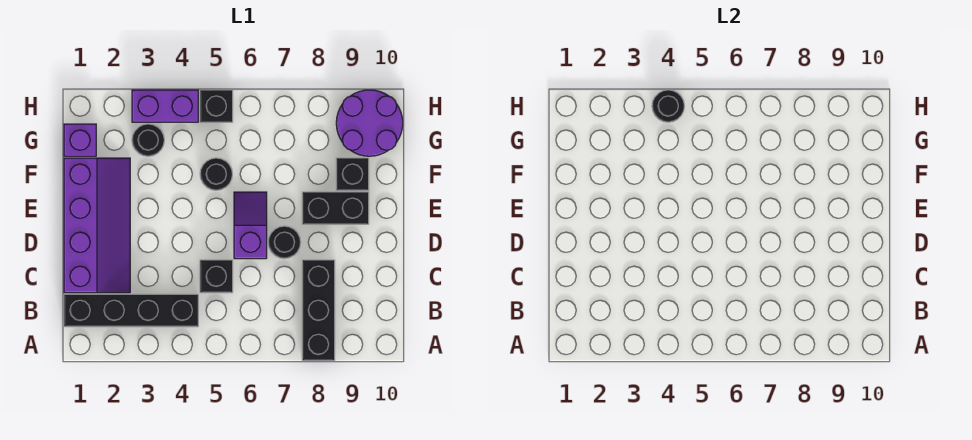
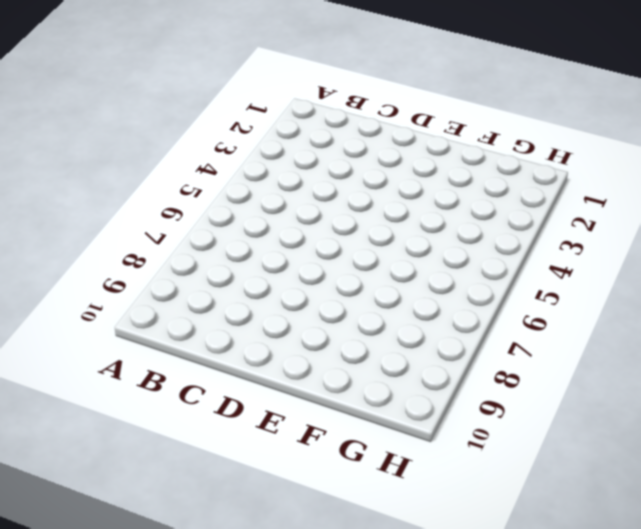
none -> black 1x3 brick [302,260,335,361]
none -> black 1x4 brick [64,294,198,327]
none -> purple 2x4 slope [64,158,130,293]

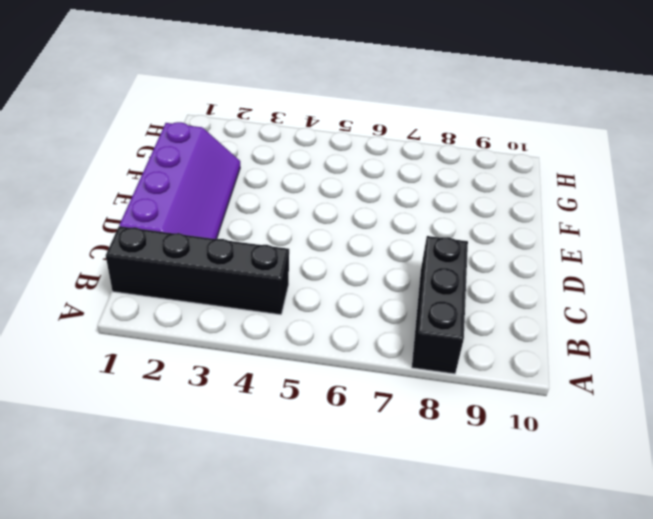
none -> black 1x1 brick [200,260,233,293]
none -> purple 1x2 slope [234,192,267,259]
none -> black 1x1 round brick [268,226,301,258]

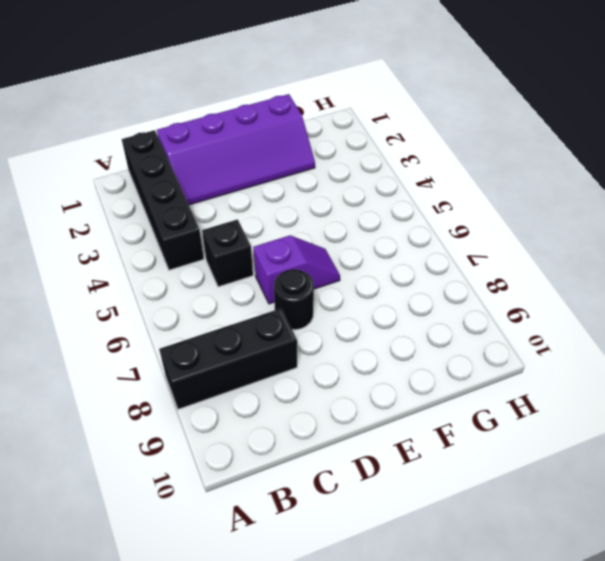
none -> black 1x2 brick [302,192,369,224]
none -> black 1x1 round brick [200,158,232,190]
none -> black 1x1 brick [336,158,369,190]

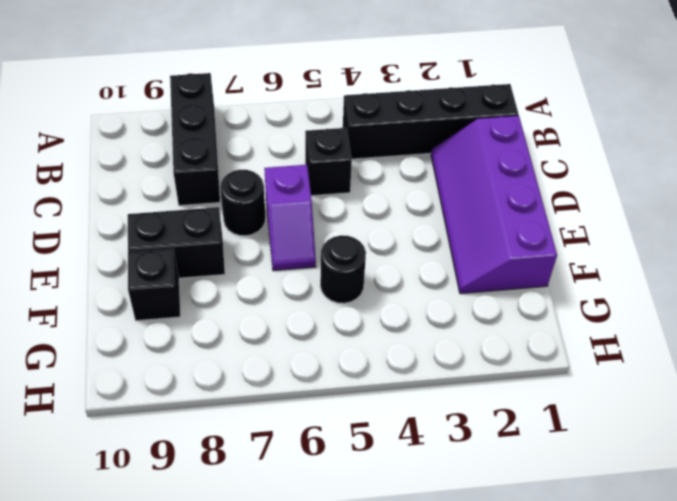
none -> purple 1x1 brick [64,124,96,156]
none -> black 1x1 round brick [132,124,164,156]
none -> purple 2x2 round brick [336,90,403,156]

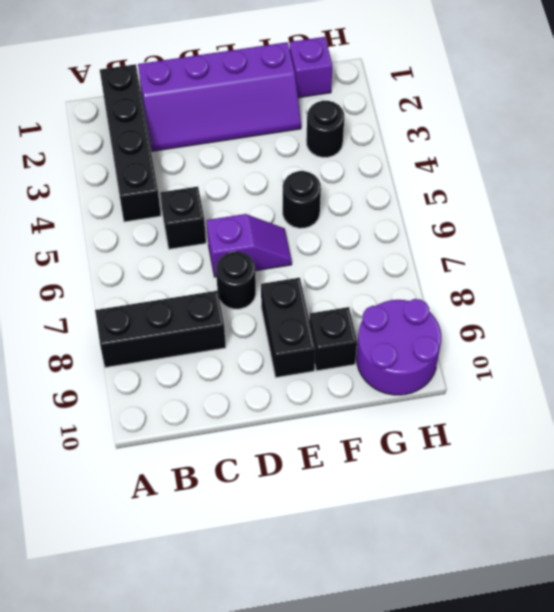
none -> purple 1x2 brick [132,90,198,122]
none -> black 1x1 brick [200,90,233,122]
none -> black 1x1 round brick [652,90,684,122]

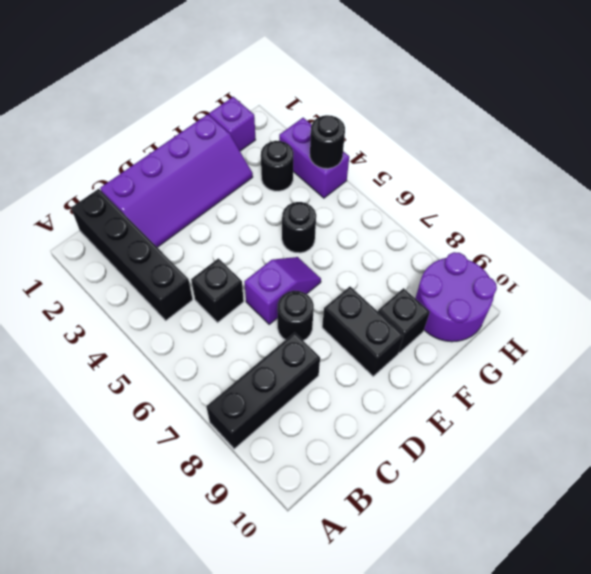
none -> black 1x1 brick [200,90,233,122]

